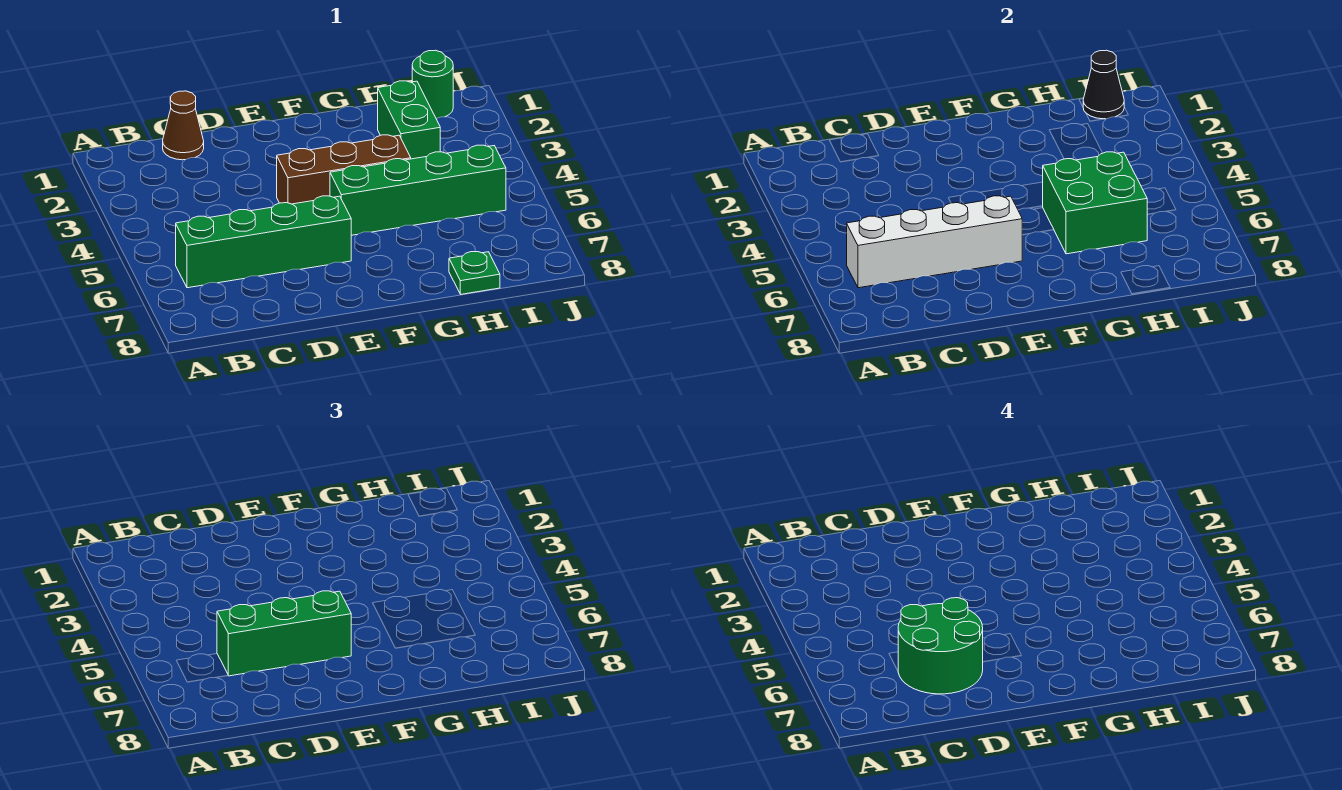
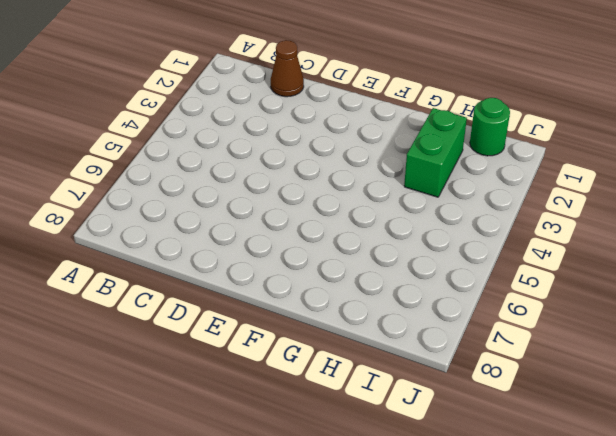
none -> green 1x4 brick [176,196,351,288]
none -> brown 1x3 brick [277,135,411,204]
none -> green 1x4 brick [330,145,506,235]

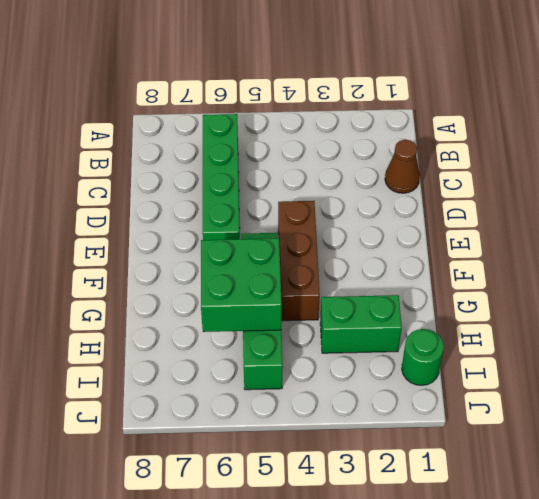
none -> green 1x1 plate [449,252,500,294]
none -> white 1x4 brick [847,196,1022,288]
none -> black 1x1 cone [1083,50,1124,119]

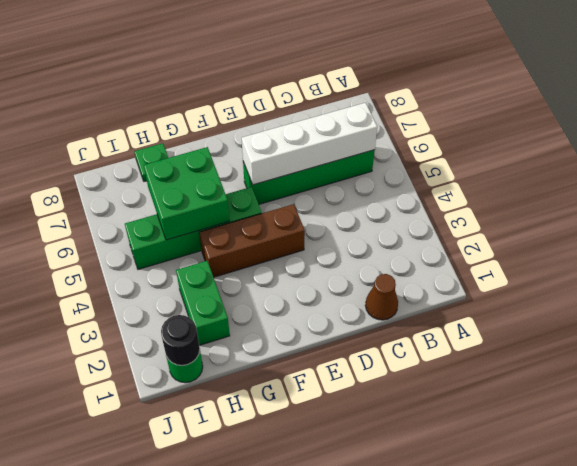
black 1x1 round brick [161,315,200,365] -> black 1x1 cone [1083,50,1124,119]
none -> green 1x3 brick [217,591,351,676]
none -> green 2x2 round brick [898,598,983,694]

